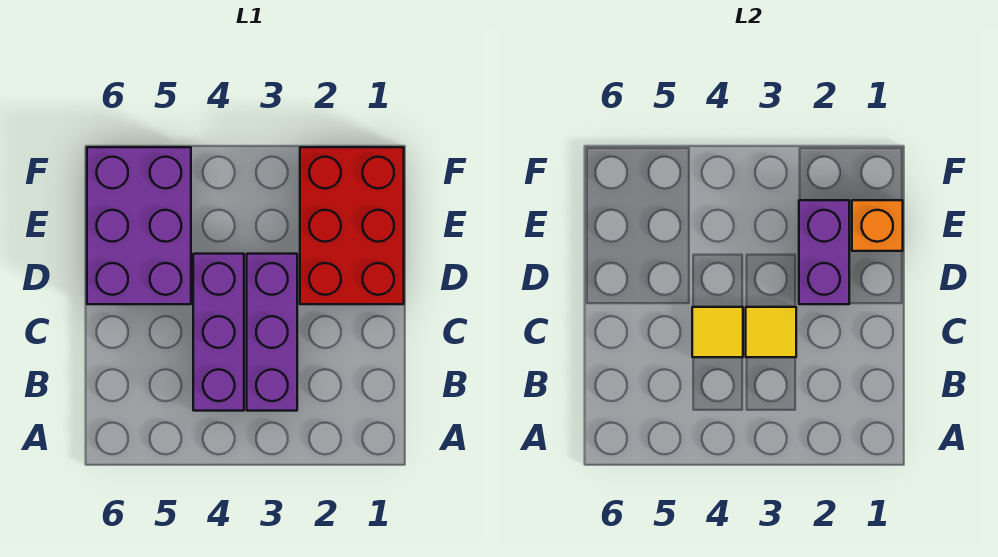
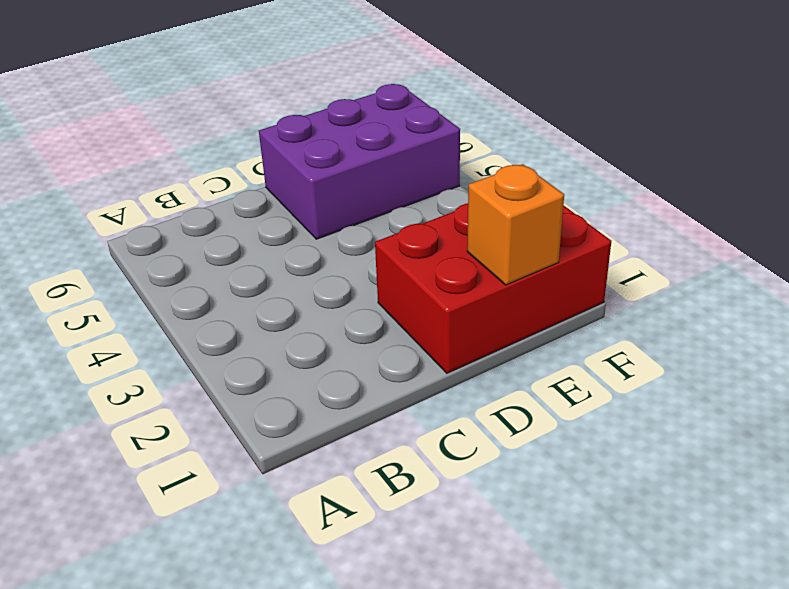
none -> purple 1x3 brick [247,254,297,411]
none -> purple 1x3 brick [193,254,244,411]

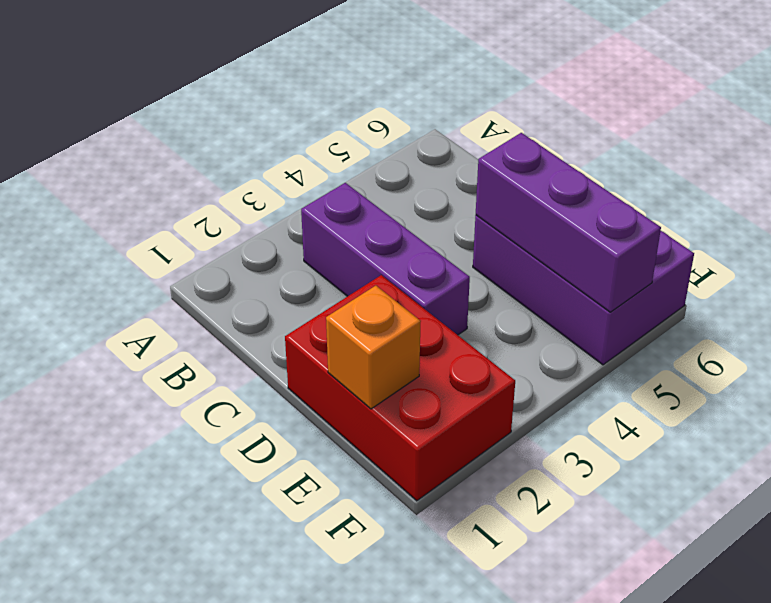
purple 1x3 brick [476,133,661,312] -> purple 1x3 brick moved to [193,254,244,411]
none -> yellow 1x1 tile [746,307,796,357]
none -> yellow 1x1 tile [692,307,743,357]

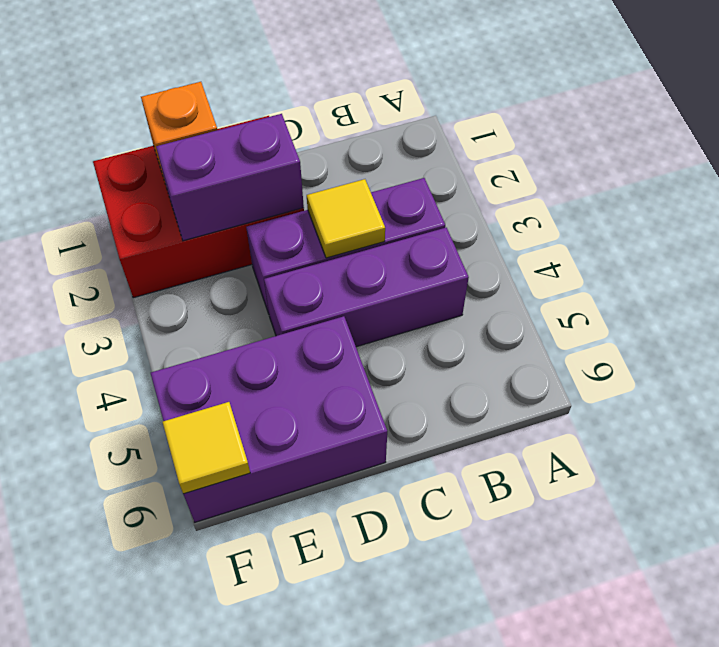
yellow 1x1 tile [163,402,250,494] -> yellow 1x1 tile moved to [692,307,743,357]

